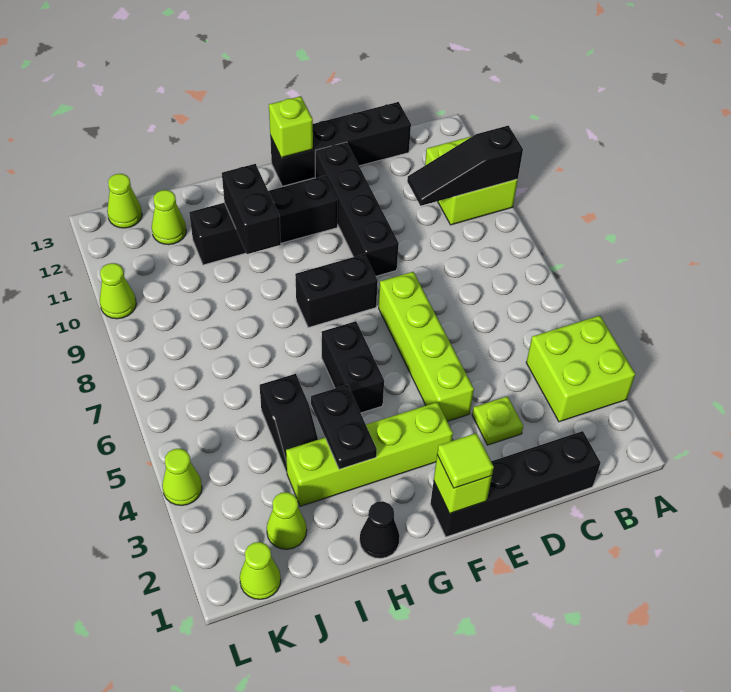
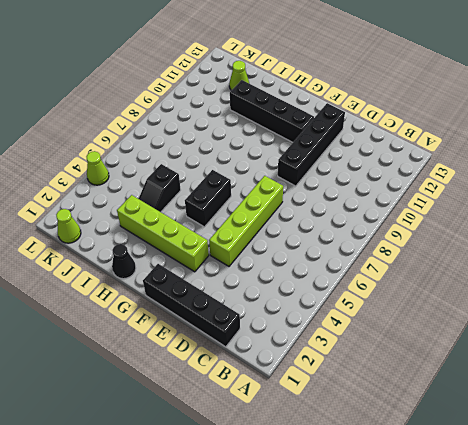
none -> lime 2x2 brick [526,316,635,422]
none -> lime 2x2 brick [425,136,518,225]
none -> black 1x4 brick [270,102,411,186]

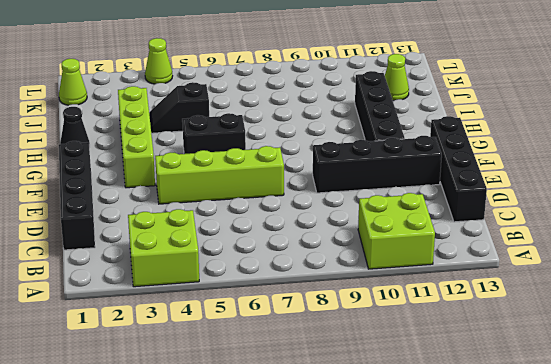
none -> lime 1x1 plate [472,396,523,445]
none -> black 1x2 brick [295,254,378,328]
none -> lime 1x1 cone [267,492,307,549]

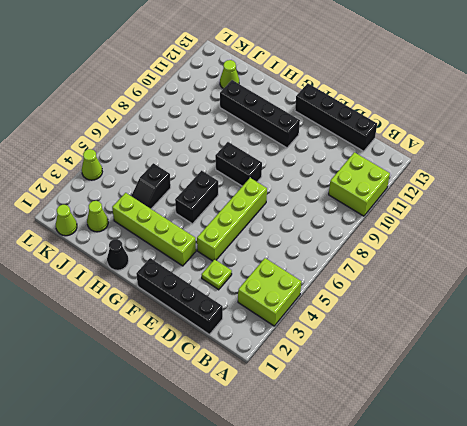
none -> black 1x4 brick [315,142,399,276]
none -> lime 1x1 cone [107,174,142,228]
none -> lime 1x1 cone [100,263,136,319]

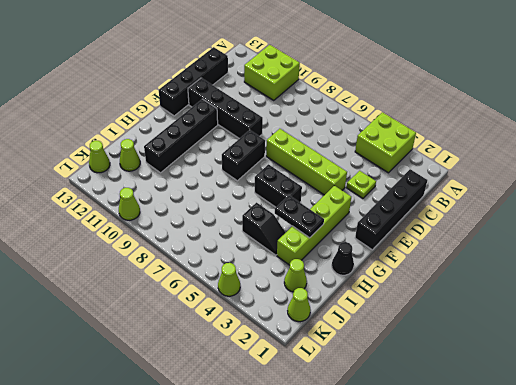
none -> black 1x3 slope [407,126,523,206]
none -> lime 1x1 brick [434,455,492,514]
none -> lime 1x1 brick [269,96,313,158]

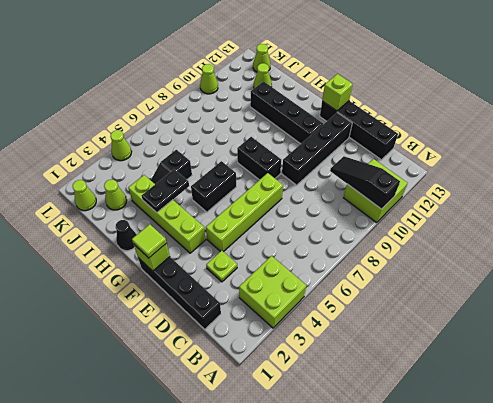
none -> black 1x2 brick [222,164,281,254]

